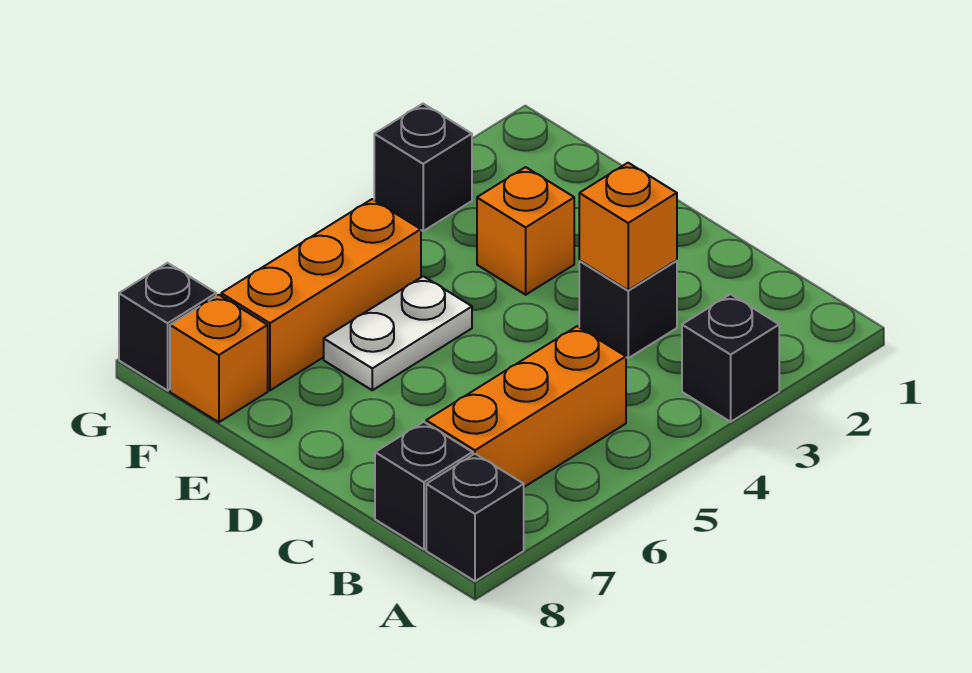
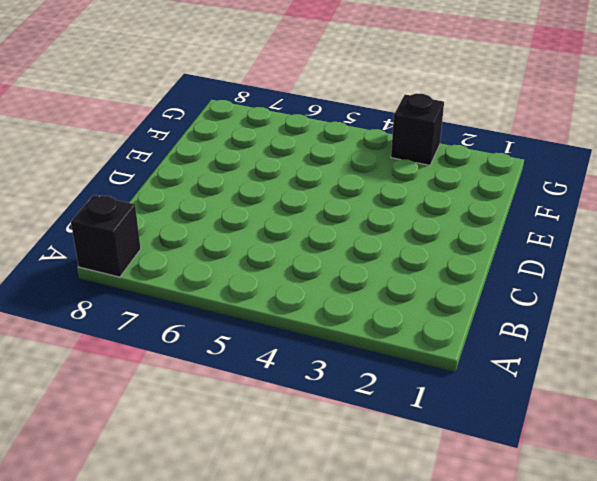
none -> black 1x1 brick [682,294,779,422]
none -> orange 1x3 brick [426,326,626,487]
none -> black 1x1 brick [375,422,473,549]

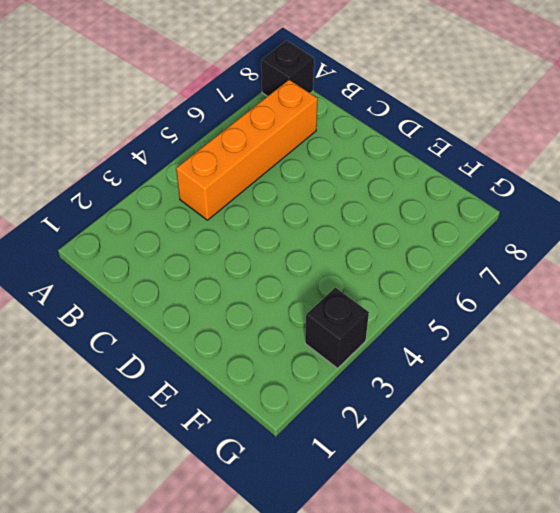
orange 1x4 brick [176,80,318,220] -> orange 1x3 brick [426,326,626,487]
none -> black 1x1 brick [682,294,779,422]
none -> black 1x1 brick [375,422,473,549]
none -> black 1x1 brick [579,261,677,358]

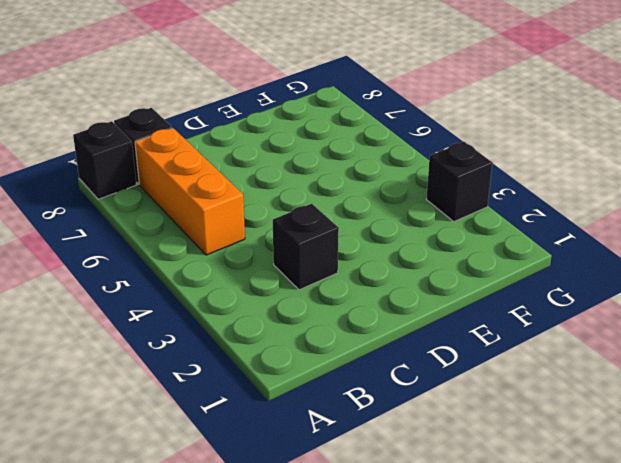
none -> black 1x1 brick [682,294,779,422]
none -> orange 1x1 brick [477,167,574,295]
none -> white 1x2 plate [324,276,472,390]

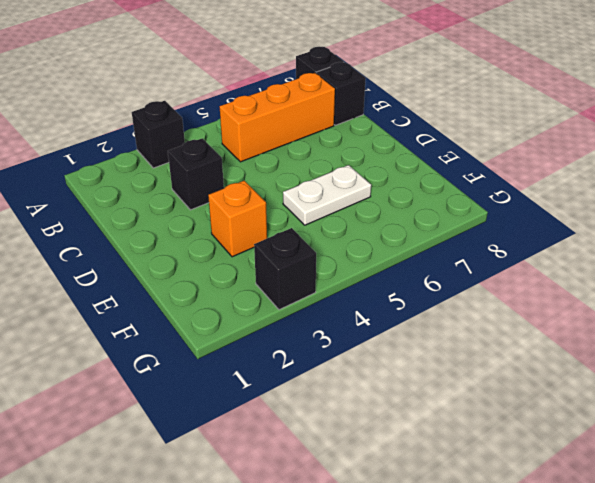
none -> orange 1x3 brick [221,199,421,390]
none -> orange 1x1 brick [170,295,268,422]
none -> black 1x1 brick [119,263,216,390]

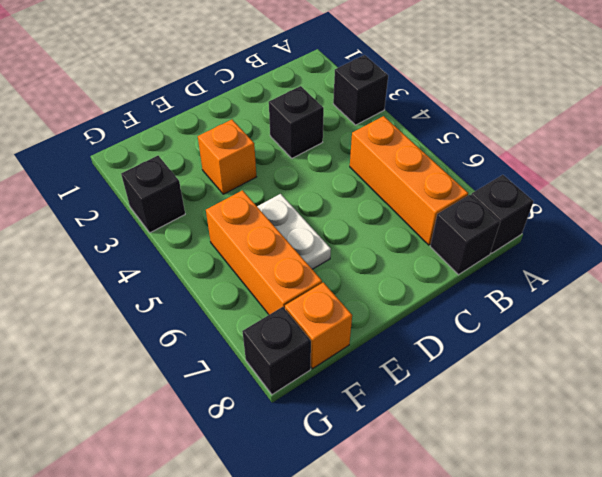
none -> orange 1x1 brick [579,163,677,290]

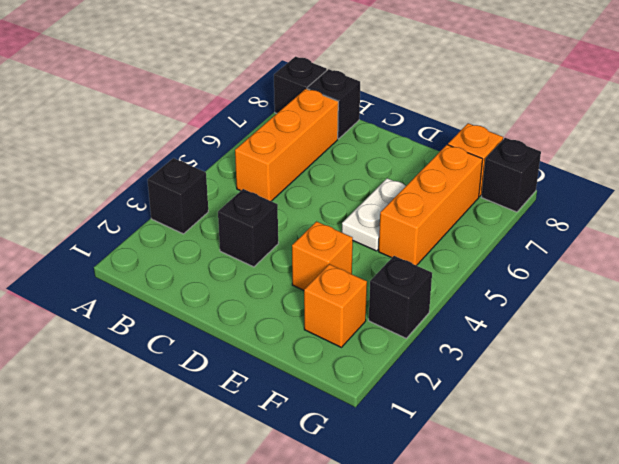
orange 1x1 brick [304,264,367,347] -> orange 1x1 brick moved to [579,163,677,290]

